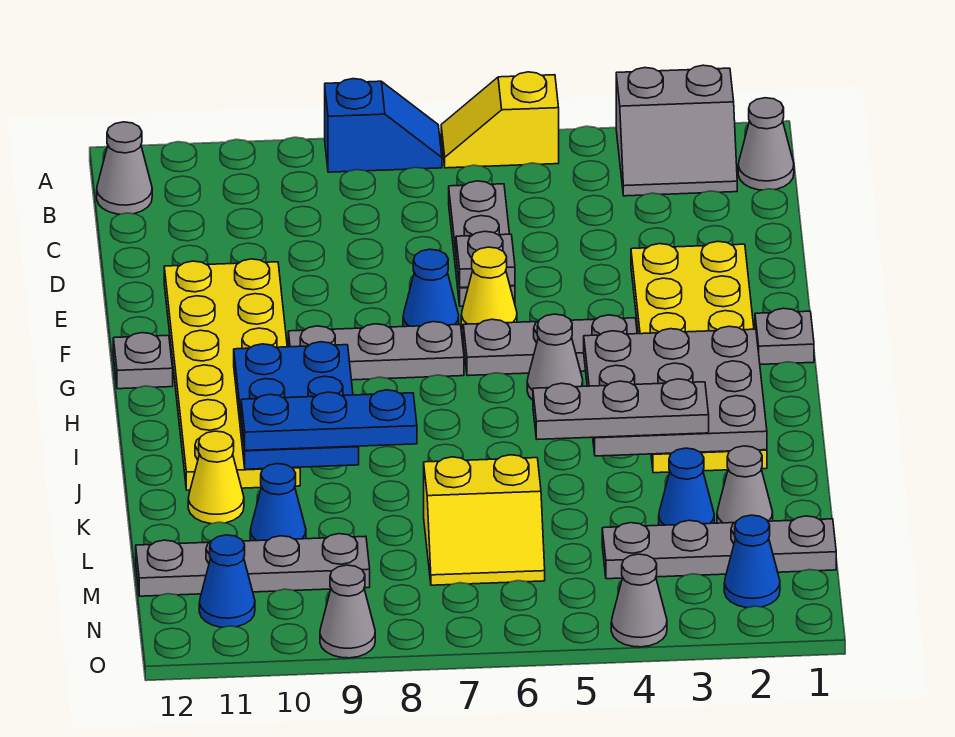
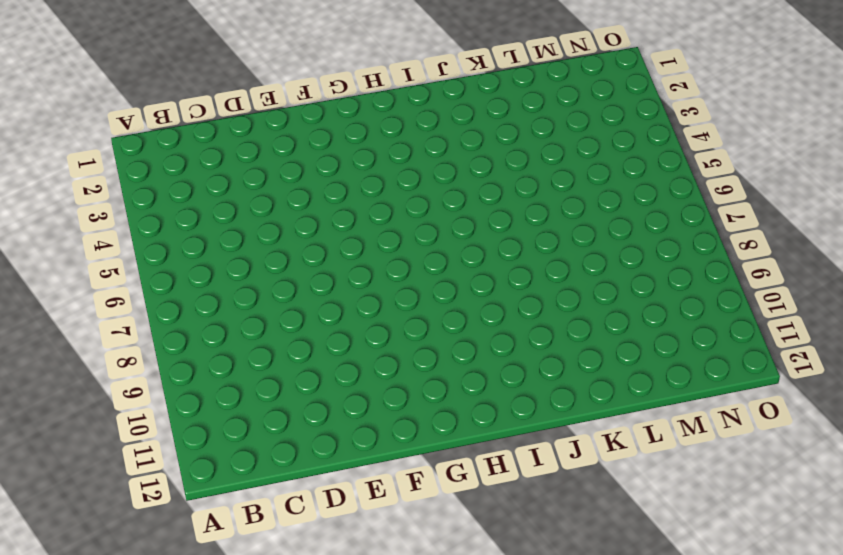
none -> grey 2x2 slope [616,65,737,196]
none -> yellow 1x2 slope [441,72,559,168]
none -> blue 1x2 slope [325,79,442,172]
none -> grey 1x1 cone [738,98,794,190]

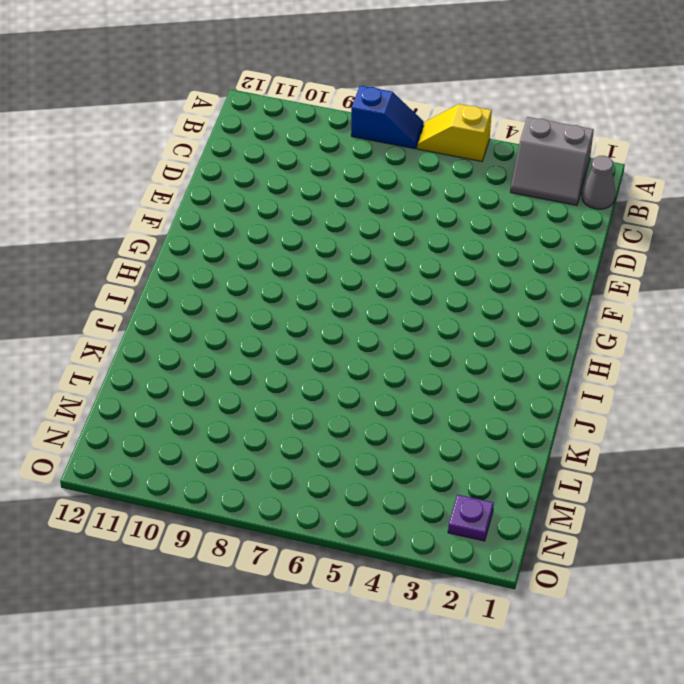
purple 1x1 plate [448,495,494,541] -> blue 1x1 cone [724,515,780,608]
none -> grey 1x1 cone [97,122,152,214]
none -> grey 1x3 plate [449,181,515,306]
none -> yellow 2x6 plate [631,241,767,473]
none -> yellow 2x6 plate [164,259,300,490]

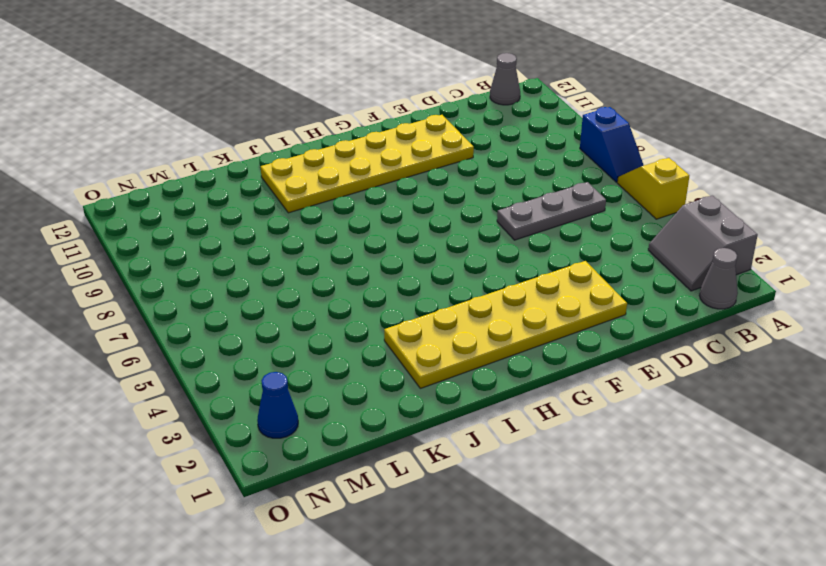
none -> yellow 1x1 cone [461,247,517,327]
none -> blue 1x1 cone [403,249,459,327]
none -> grey 1x1 plate [755,308,814,364]
none -> grey 1x3 plate [463,315,637,376]

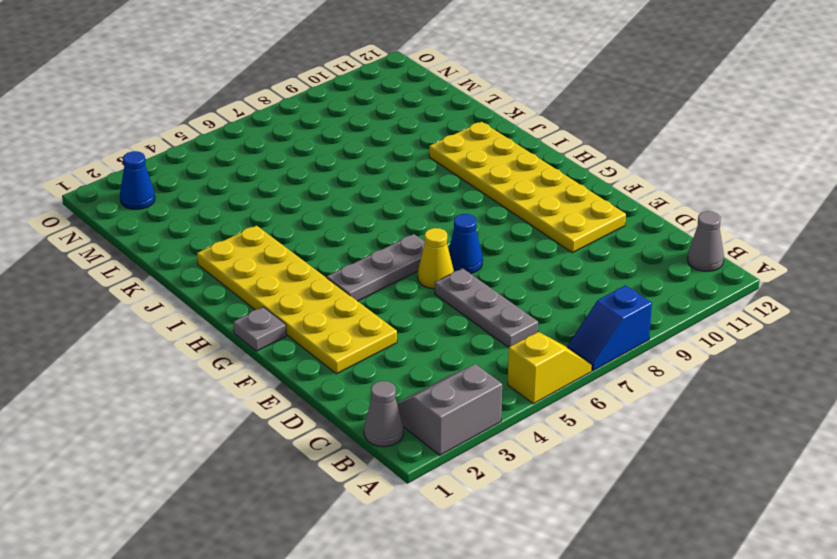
none -> grey 1x3 plate [288,322,464,380]
none -> grey 1x1 plate [113,333,173,389]
none -> grey 1x1 cone [527,314,583,400]
none -> yellow 1x1 cone [188,431,244,524]

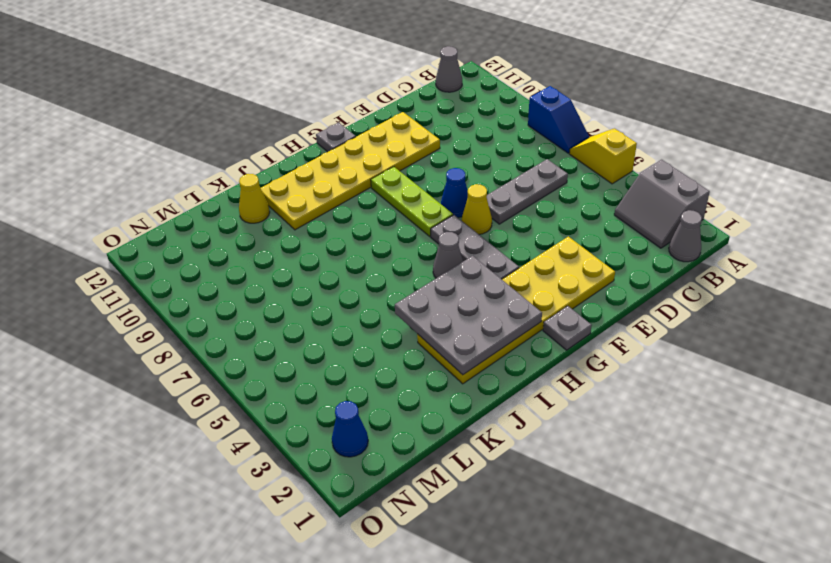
lime 1x3 plate [371,167,453,236] -> grey 1x3 plate [288,322,464,380]
none -> grey 1x1 cone [717,446,773,523]
none -> blue 1x1 cone [659,448,714,525]
none -> yellow 2x2 slope [424,455,545,585]
none -> blue 1x1 cone [250,464,306,541]

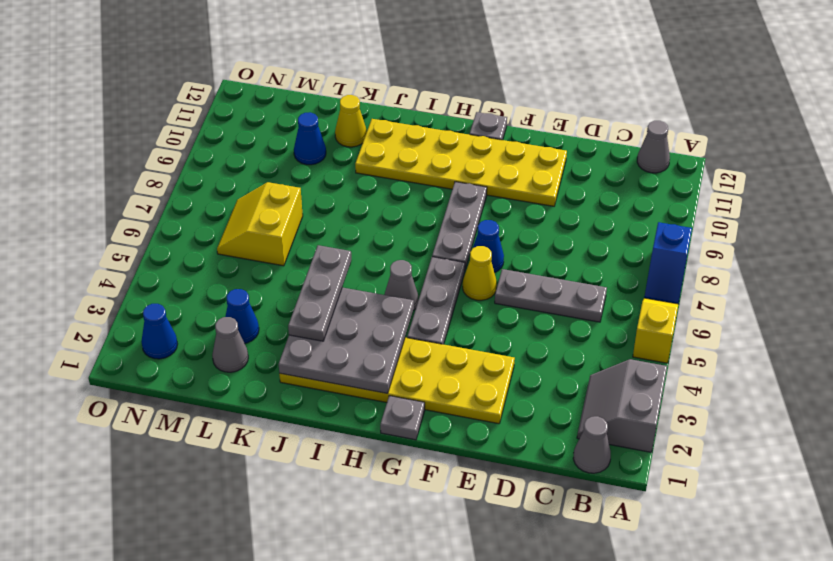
none -> grey 1x4 plate [602,516,836,579]
none -> grey 1x4 plate [136,534,370,596]
none -> blue 1x1 cone [199,535,255,627]
none -> grey 1x1 cone [611,554,667,647]

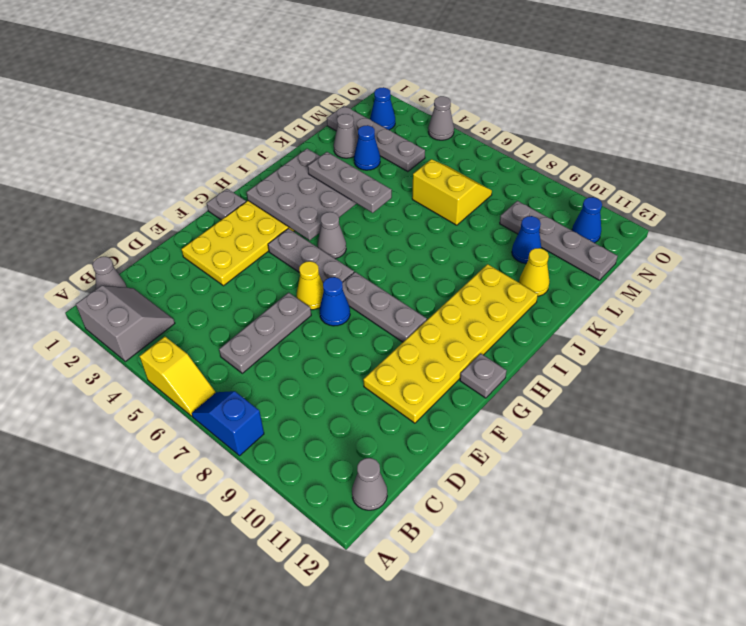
none -> grey 1x1 cone [320,565,375,658]
none -> grey 1x1 plate [456,231,515,287]
none -> blue 2x3 plate [234,342,359,469]
none -> blue 1x3 plate [241,390,417,450]

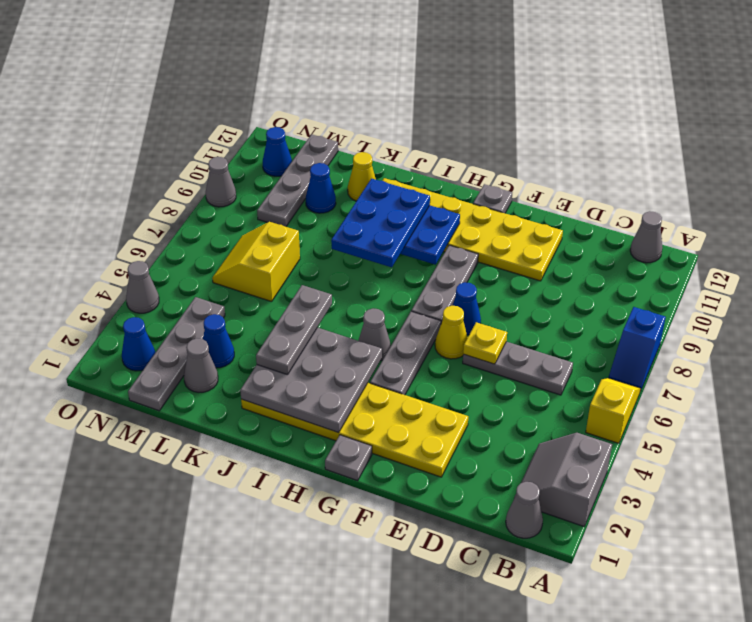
yellow 1x1 plate [463,322,507,364] -> grey 1x1 plate [456,231,515,287]
blue 2x3 plate [331,179,430,267] -> blue 1x3 plate [241,390,417,450]

